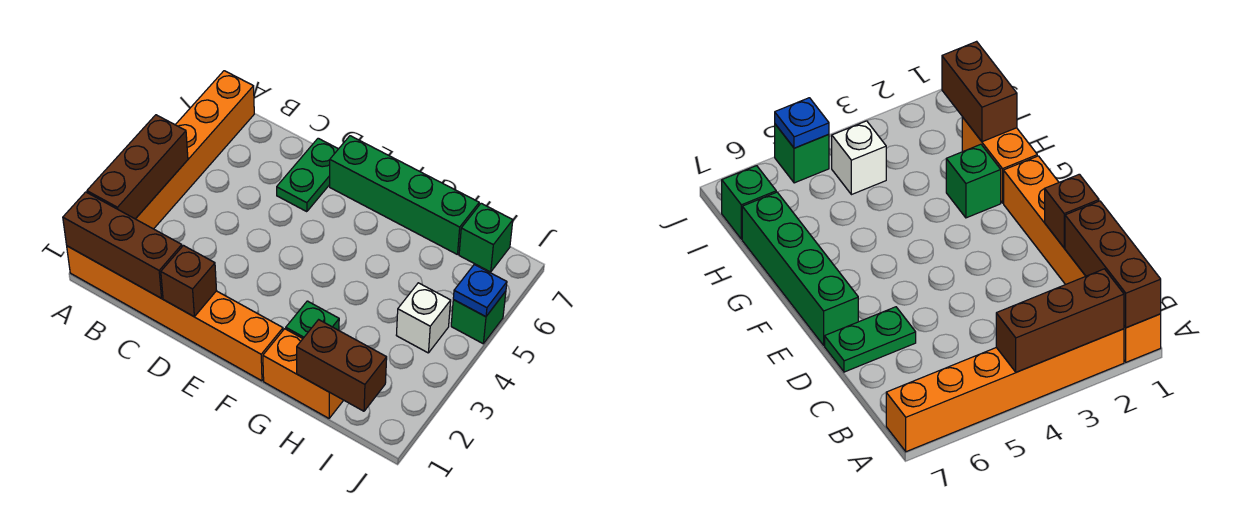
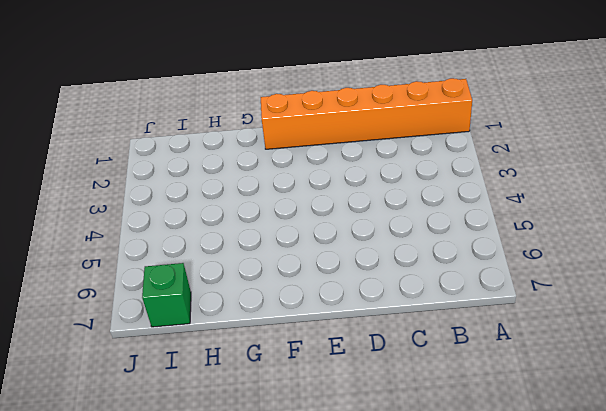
none -> orange 1x6 brick [136,71,254,229]
none -> green 1x2 plate [277,138,338,212]
none -> green 1x4 brick [330,136,479,255]

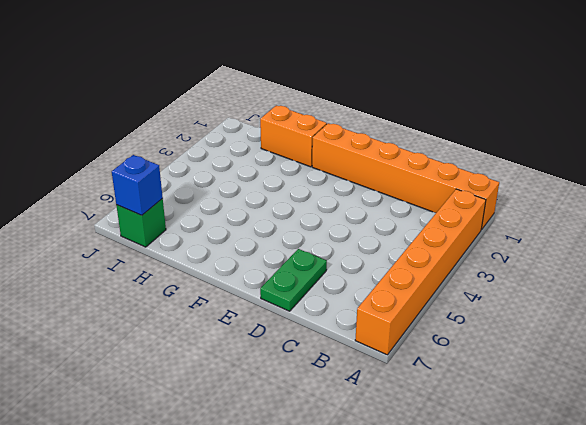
blue 1x1 brick [112,155,163,215] -> none
none -> green 1x4 brick [330,136,479,255]
none -> green 1x1 brick [286,301,339,338]
none -> white 1x1 brick [396,283,451,353]

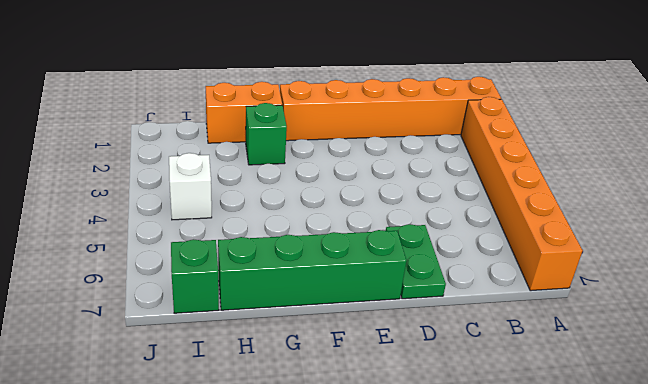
none -> green 1x1 brick [451,291,506,344]
none -> brown 1x3 brick [63,192,182,298]
none -> brown 1x3 brick [87,115,188,219]

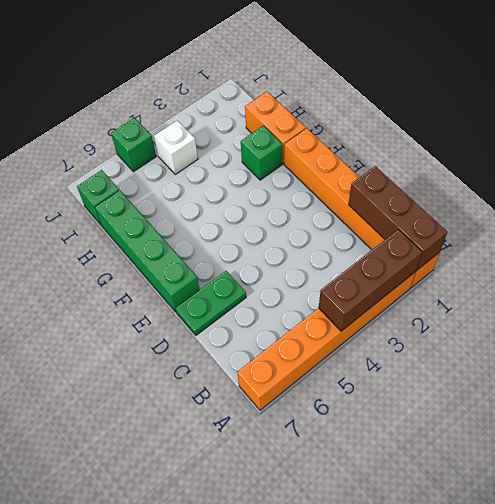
none -> brown 1x1 brick [161,246,216,316]
none -> brown 1x2 brick [297,320,387,411]
none -> blue 1x1 plate [453,264,507,317]

